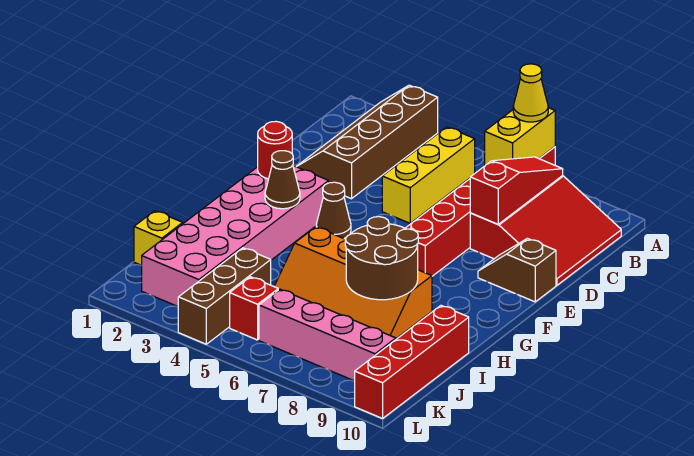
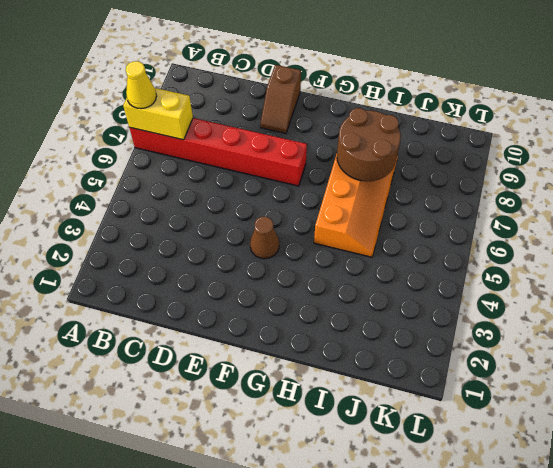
none -> brown 2x4 slope [296,85,438,199]
none -> yellow 1x3 brick [382,127,475,223]
none -> red 3x3 slope [470,176,621,285]

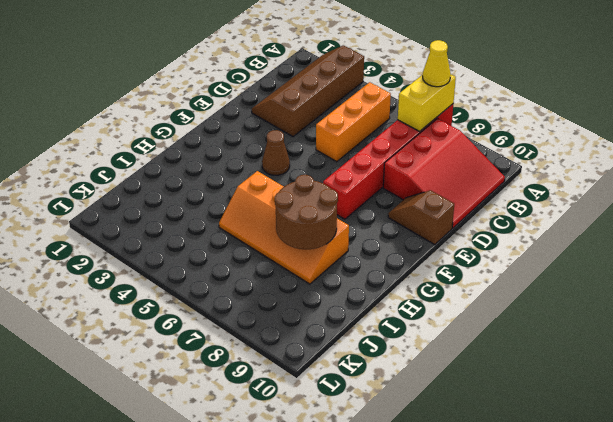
orange 1x3 brick [316,82,391,162] -> yellow 1x3 brick [382,127,475,223]
none -> pink 2x6 brick [141,166,329,307]
none -> red 1x4 brick [355,306,469,418]
none -> yellow 1x1 brick [134,211,183,265]

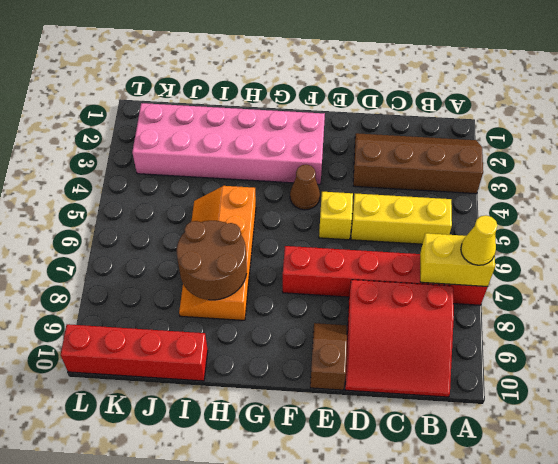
yellow 1x1 brick [319,192,353,240] -> yellow 1x1 brick moved to [134,211,183,265]
none -> brown 1x3 brick [178,248,271,344]
none -> red 1x1 brick [230,277,278,340]
none -> pink 1x4 brick [259,289,396,381]

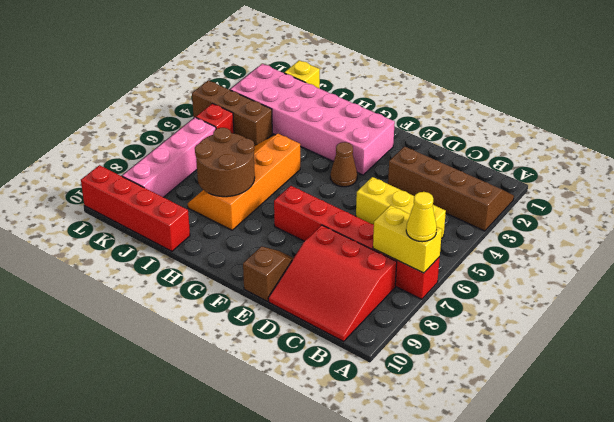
none -> red 1x3 slope [470,157,563,224]
none -> red 1x1 round brick [258,122,292,179]
none -> brown 1x1 cone [265,151,300,209]

